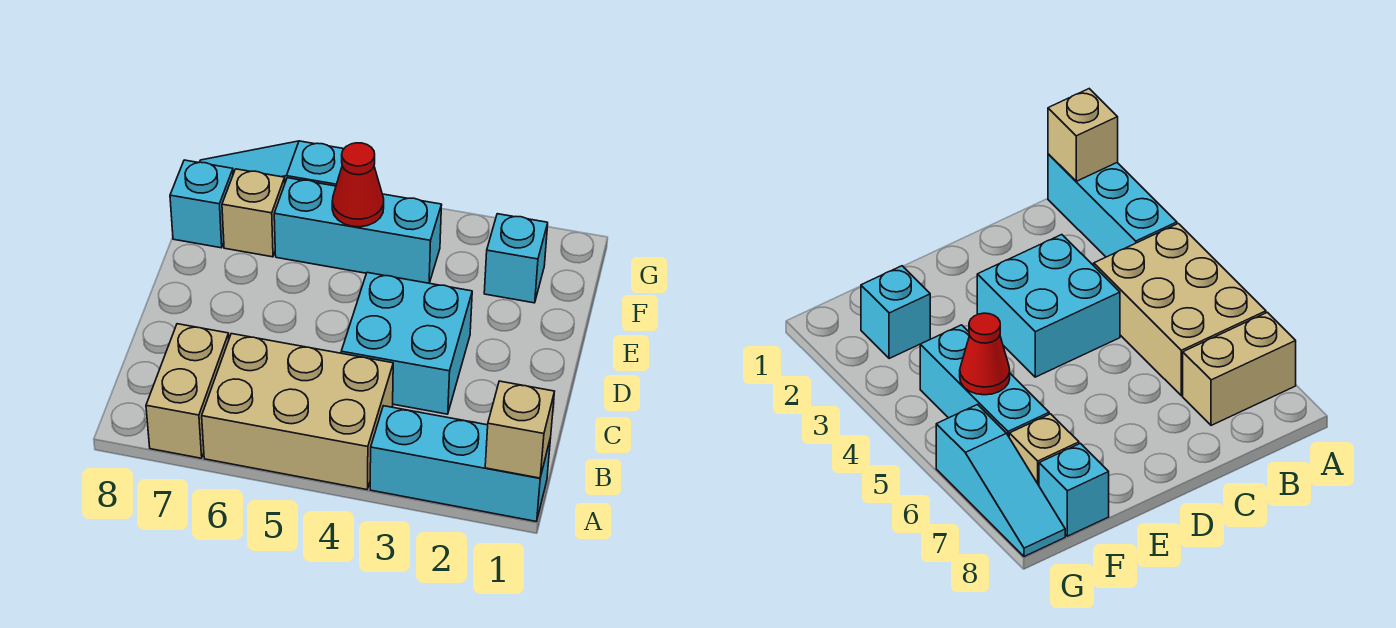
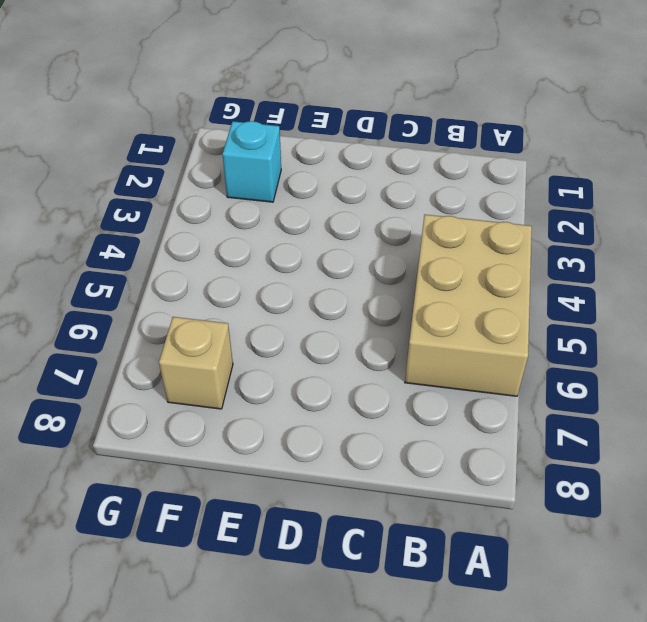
none -> cyan 1x3 brick [370,406,551,522]
none -> tan 1x2 brick [146,324,229,458]

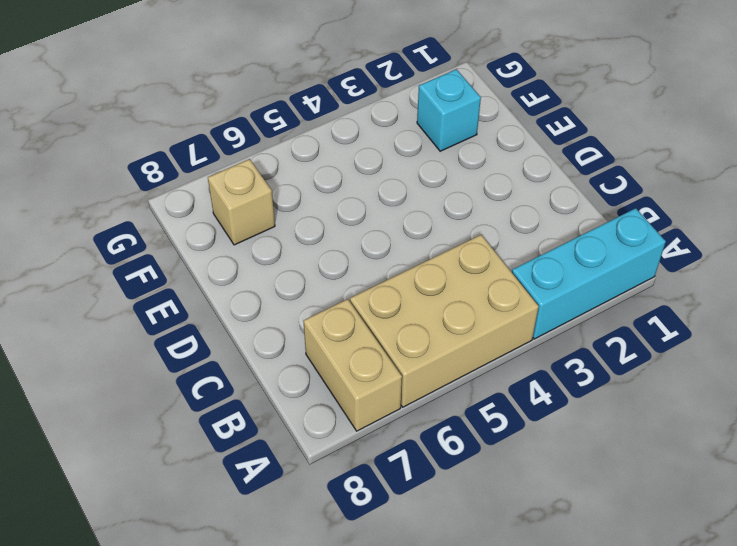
none -> cyan 2x2 brick [341,273,472,414]
none -> cyan 1x3 brick [274,178,442,283]

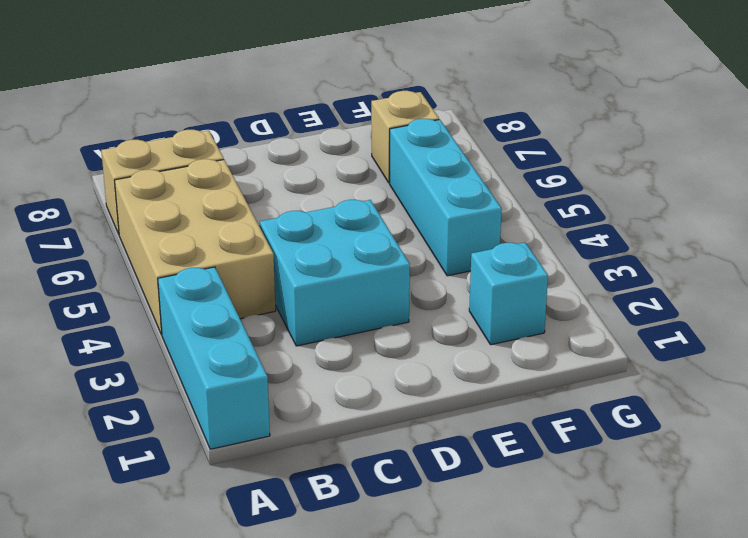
none -> cyan 1x1 brick [170,160,233,248]
none -> cyan 1x3 slope [200,141,343,186]

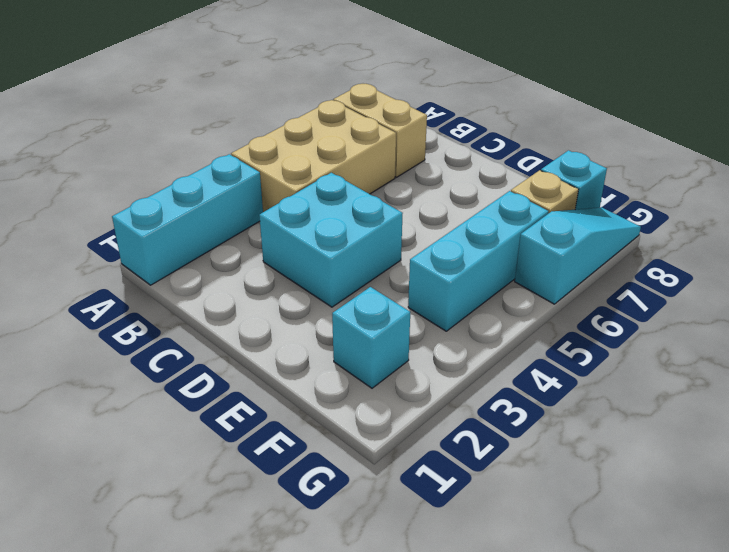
none -> tan 1x1 brick [485,381,555,478]
none -> red 1x1 cone [332,143,384,227]

